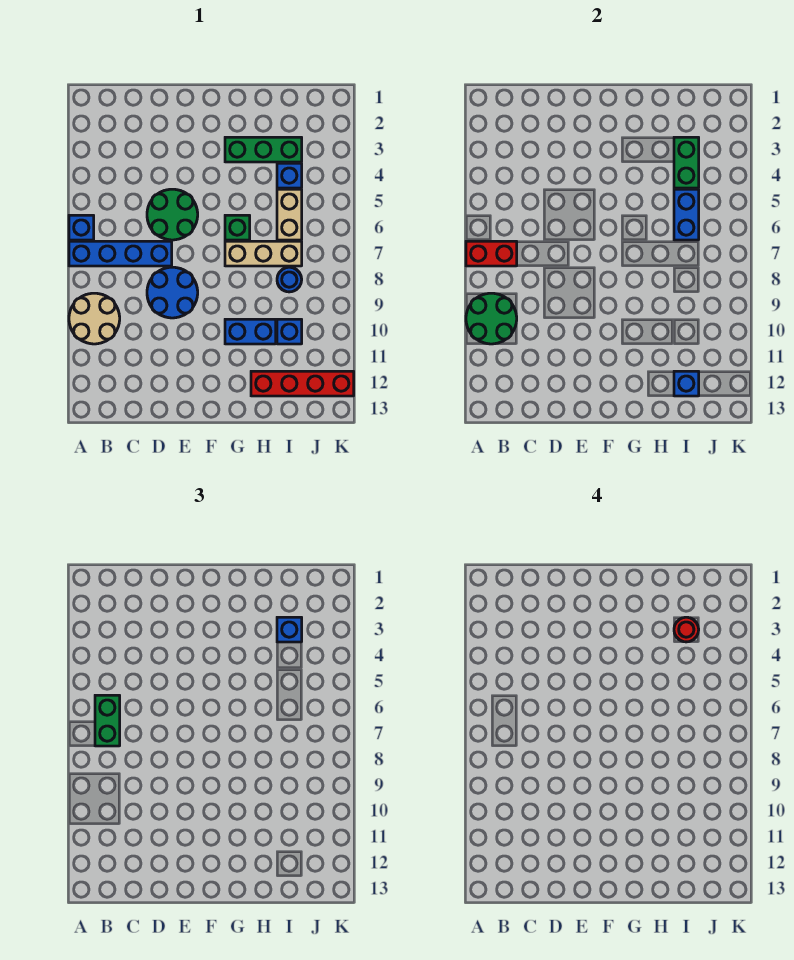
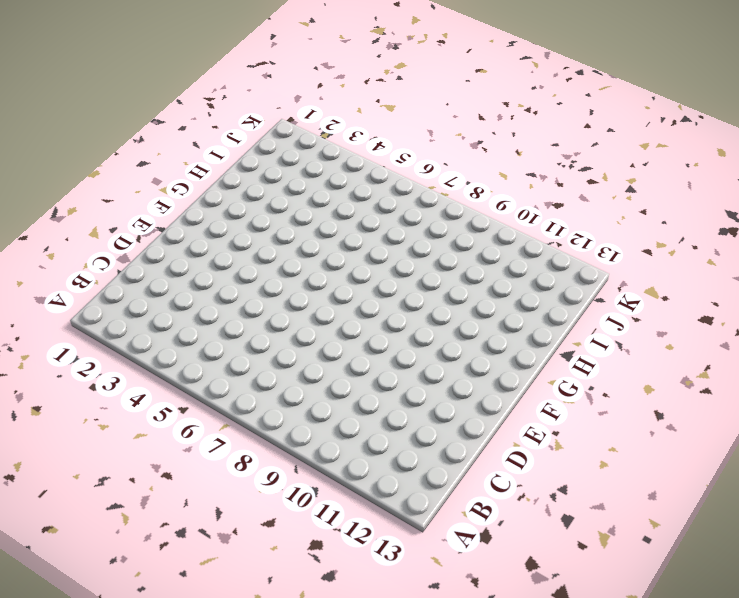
none -> blue 1x1 brick [69,215,94,240]
none -> blue 1x4 brick [69,241,172,266]
none -> tan 2x2 round brick [69,293,120,344]

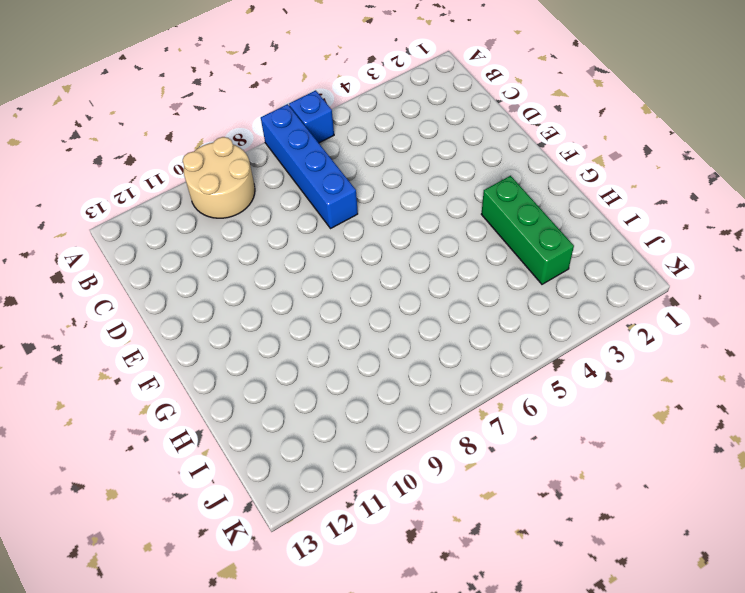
none -> green 2x2 round brick [147,189,198,240]
none -> blue 2x2 round brick [147,267,198,318]
none -> green 1x1 brick [225,215,250,240]

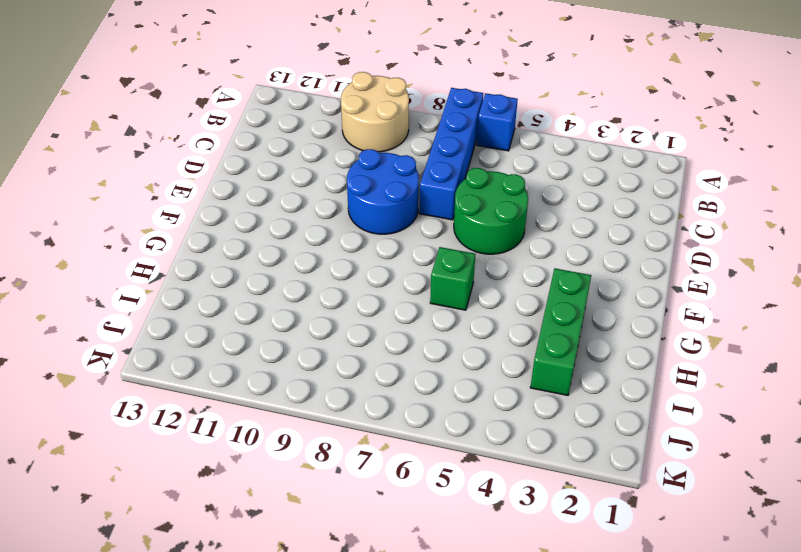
none -> tan 1x3 brick [225,241,302,266]
none -> blue 1x2 brick [225,319,276,344]
none -> red 1x4 brick [251,371,354,396]

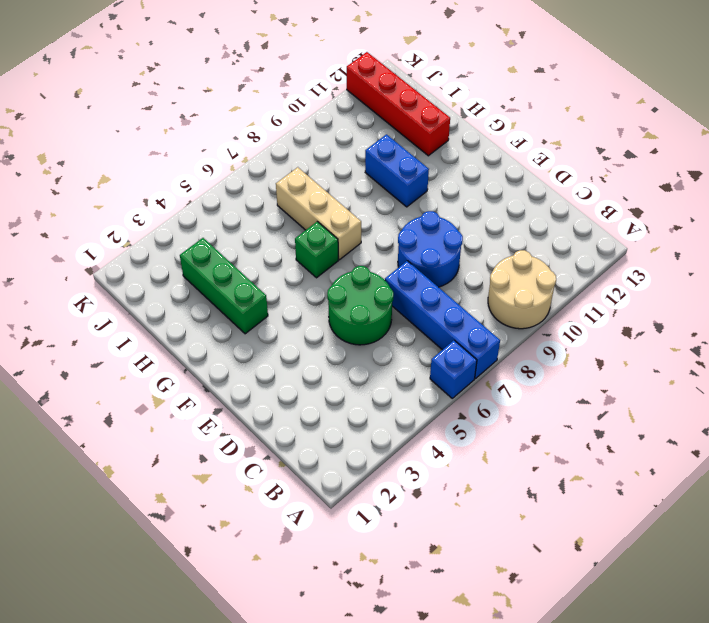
none -> blue 1x1 brick [277,163,302,188]
none -> tan 1x2 brick [277,189,302,240]
none -> blue 1x1 round brick [277,267,302,292]

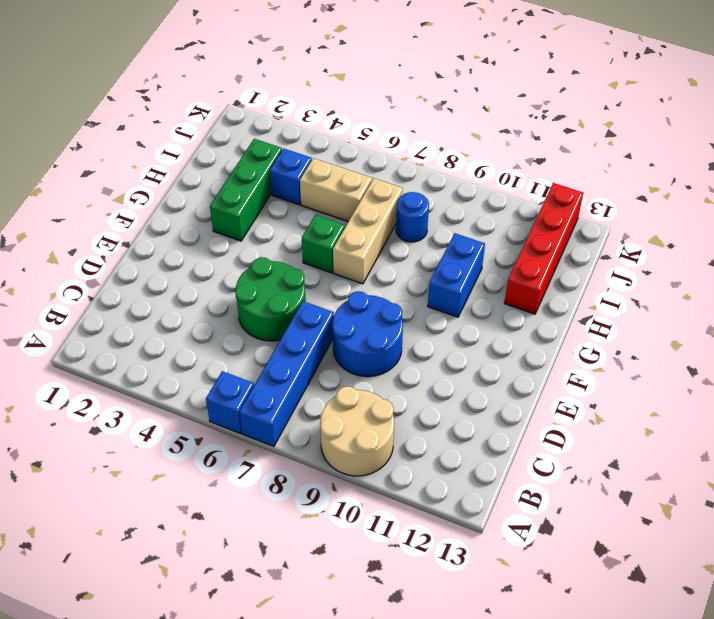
none -> blue 1x1 brick [277,319,302,344]
none -> red 1x2 brick [466,241,517,266]
none -> green 2x2 round brick [466,293,517,344]

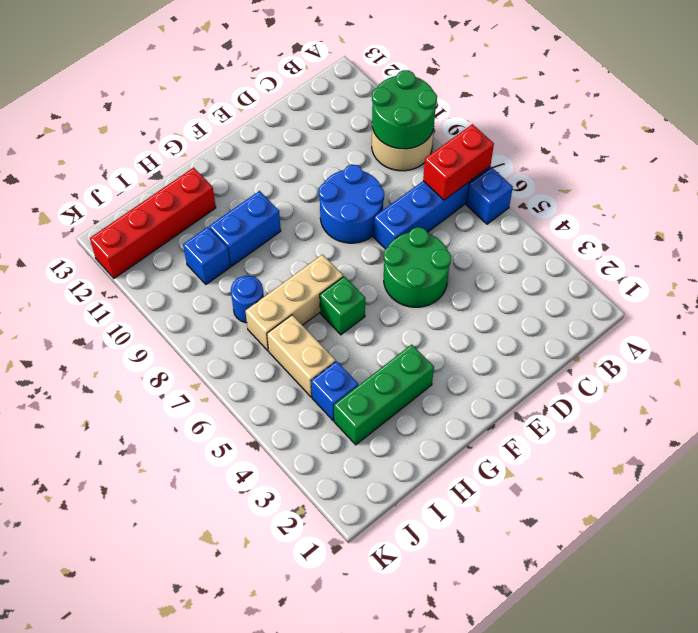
none -> green 1x2 brick [674,137,699,188]
none -> blue 1x2 brick [674,189,699,240]
none -> blue 1x1 brick [674,371,699,396]

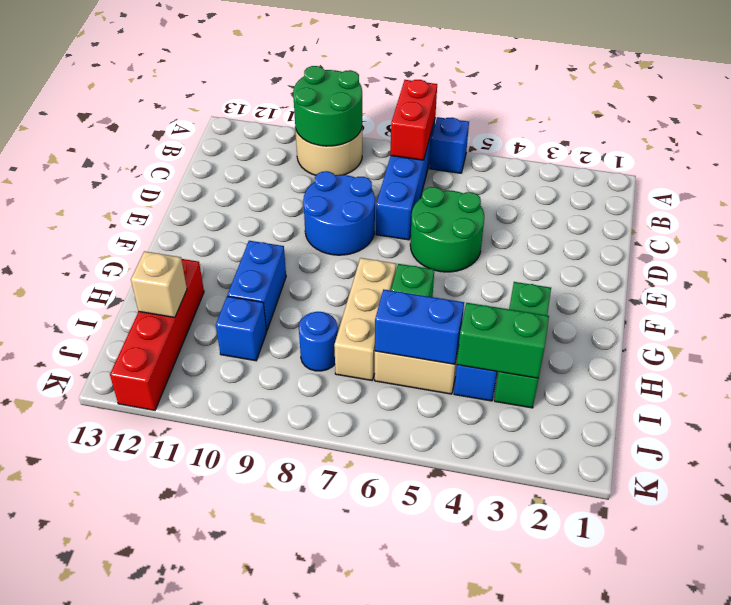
tan 1x1 brick [131,251,187,318] -> blue 1x1 brick [674,371,699,396]
none -> green 1x2 brick [95,695,120,746]
none -> blue 1x1 brick [277,617,302,642]
none -> red 1x1 round brick [674,617,699,642]

